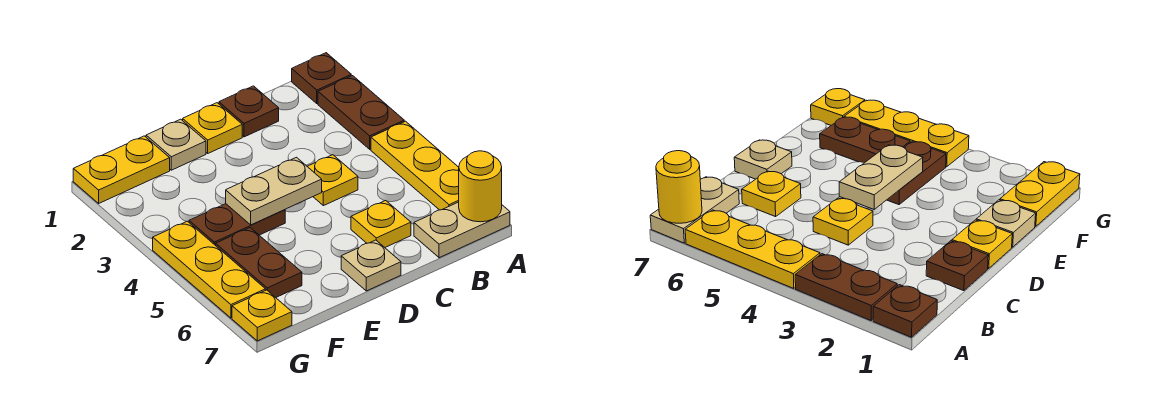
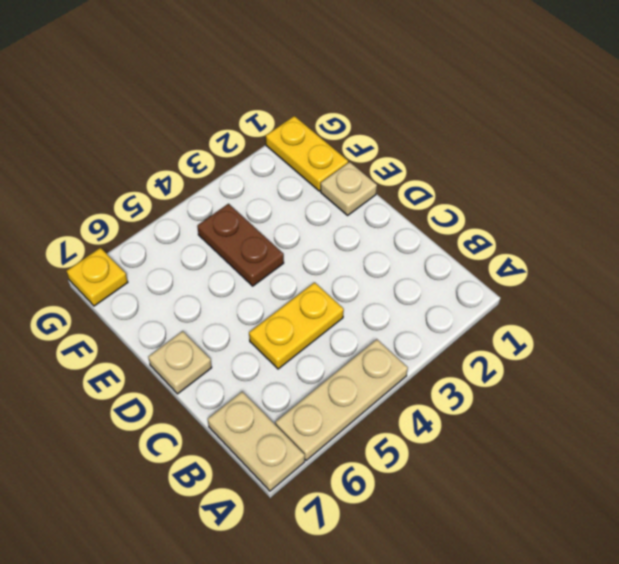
tan 1x3 plate [275,339,408,460] -> yellow 1x3 plate [371,121,459,210]
yellow 1x2 plate [249,282,344,369] -> yellow 1x1 plate [307,155,358,206]
none -> brown 1x1 plate [292,53,351,103]
none -> brown 1x2 plate [318,76,404,149]
none -> brown 1x1 plate [219,86,279,137]

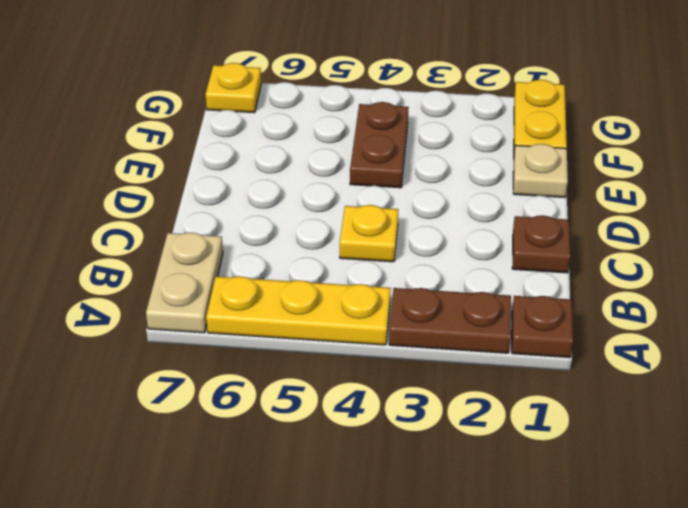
none -> yellow 1x1 plate [351,201,411,247]
none -> yellow 1x1 plate [183,103,242,153]
none -> tan 1x1 plate [341,240,401,291]

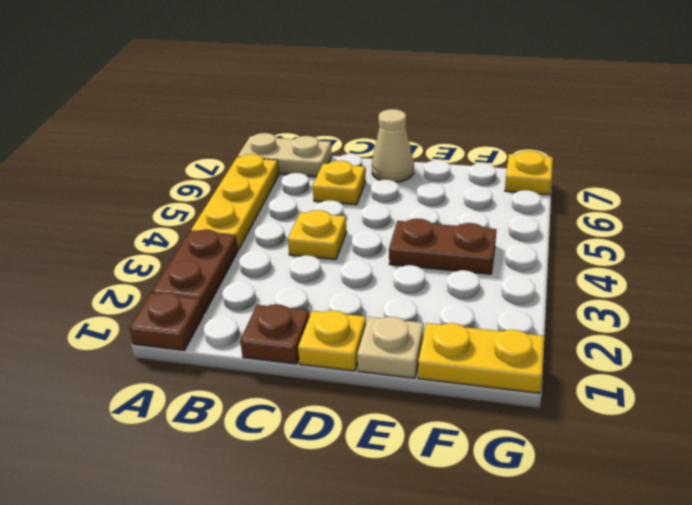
tan 1x1 cone [372,109,414,182] -> tan 1x1 plate [341,240,401,291]
none -> brown 1x2 plate [216,228,302,297]
none -> yellow 1x3 plate [153,221,265,318]
none -> yellow 1x1 round brick [459,151,502,222]

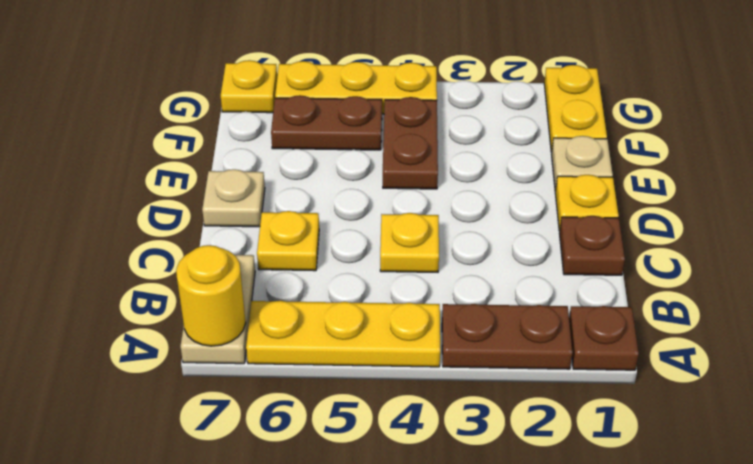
none -> tan 1x2 plate [226,157,322,225]

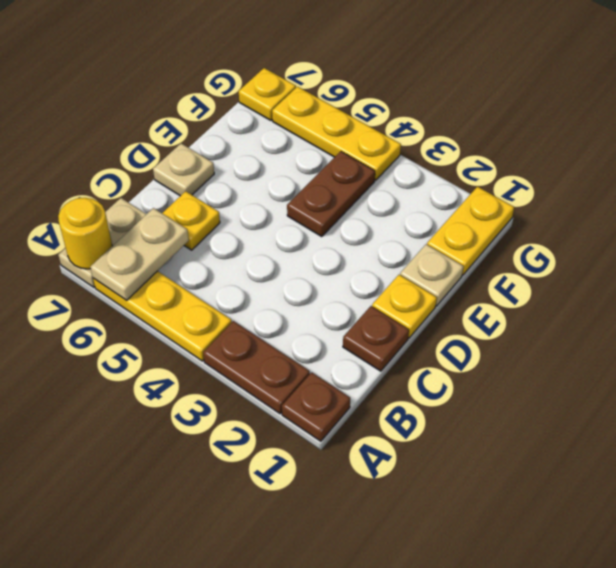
tan 1x2 plate [90,208,189,300] -> tan 1x2 plate moved to [226,157,322,225]
none -> yellow 1x1 plate [307,155,358,206]
none -> brown 1x2 plate [216,228,302,297]

